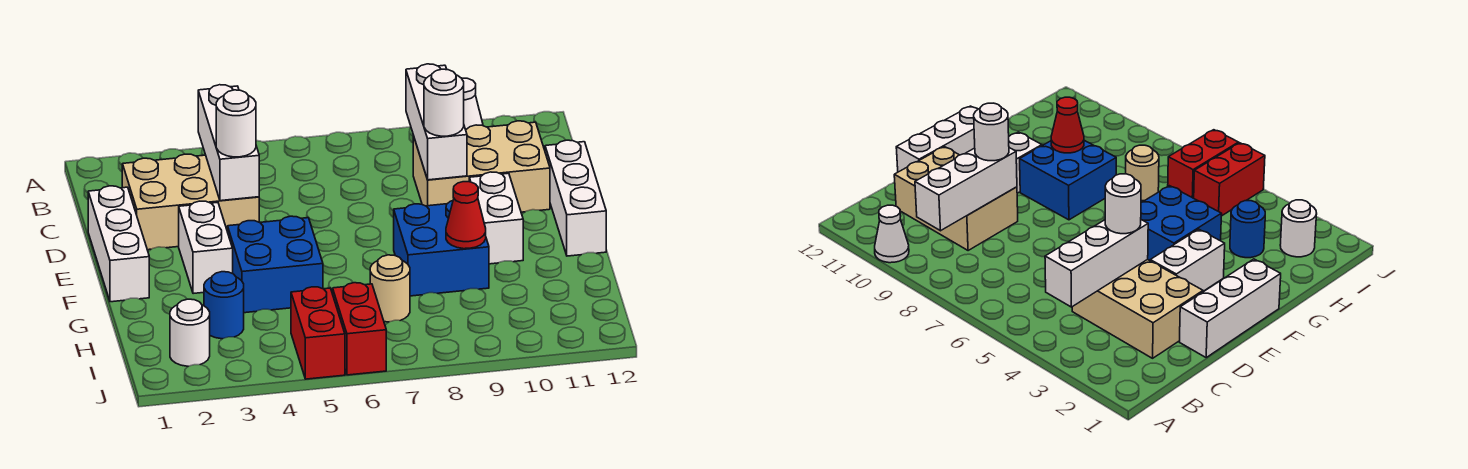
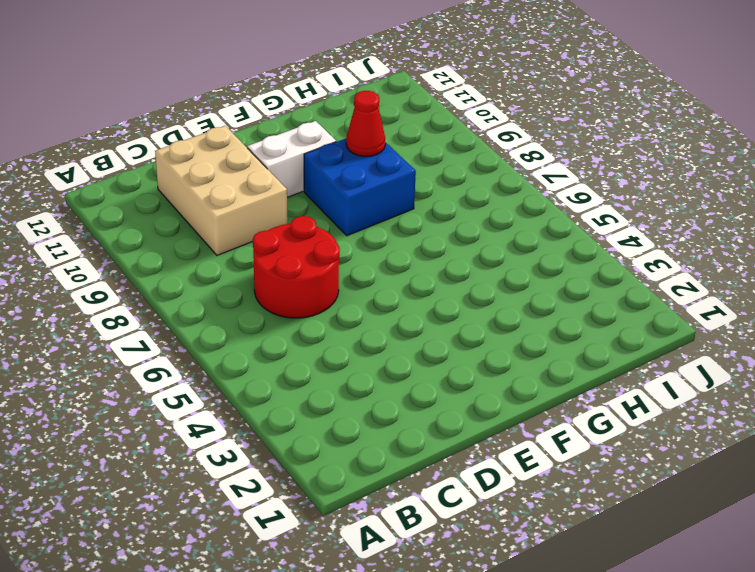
red 2x2 round brick [253,216,340,318] -> none
none -> white 1x1 cone [462,78,483,129]
none -> tan 2x3 brick [122,154,259,250]
none -> white 1x3 brick [88,186,149,302]

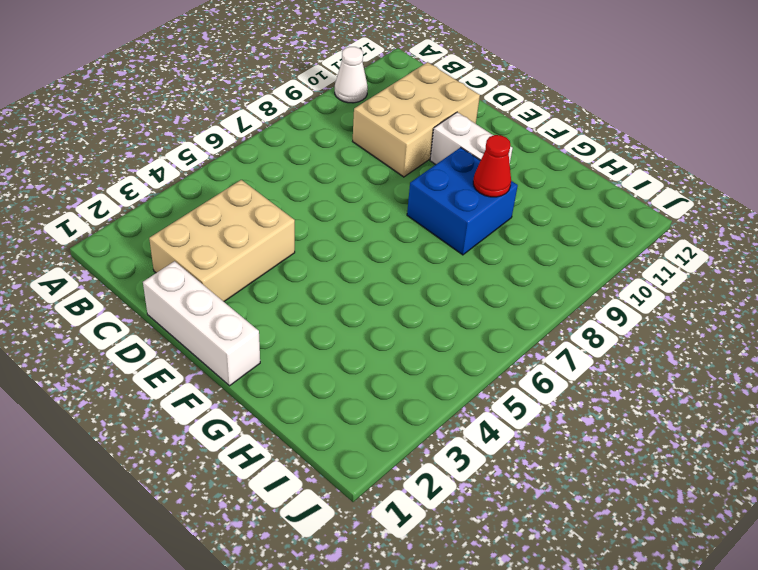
none -> white 1x3 brick [545,140,606,256]
none -> white 1x2 brick [179,201,233,294]
none -> blue 2x2 brick [228,216,323,313]

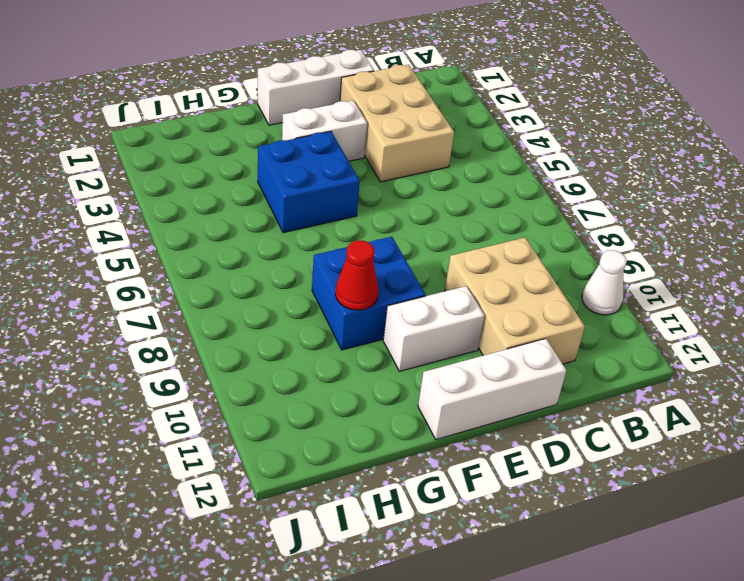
none -> blue 1x1 round brick [204,272,244,339]
none -> tan 1x1 round brick [370,255,410,322]
none -> white 1x1 round brick [170,299,210,366]

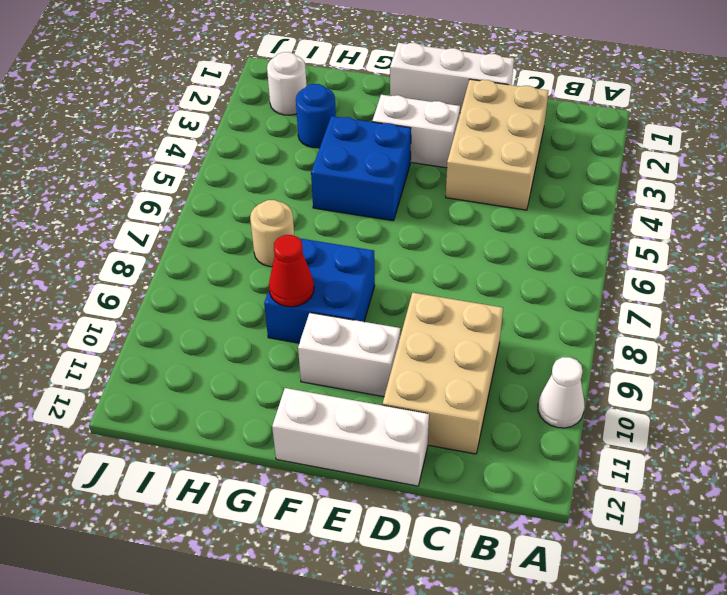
none -> red 1x2 brick [291,287,345,379]
none -> red 1x2 brick [333,283,386,375]
none -> white 1x3 brick [198,85,259,201]

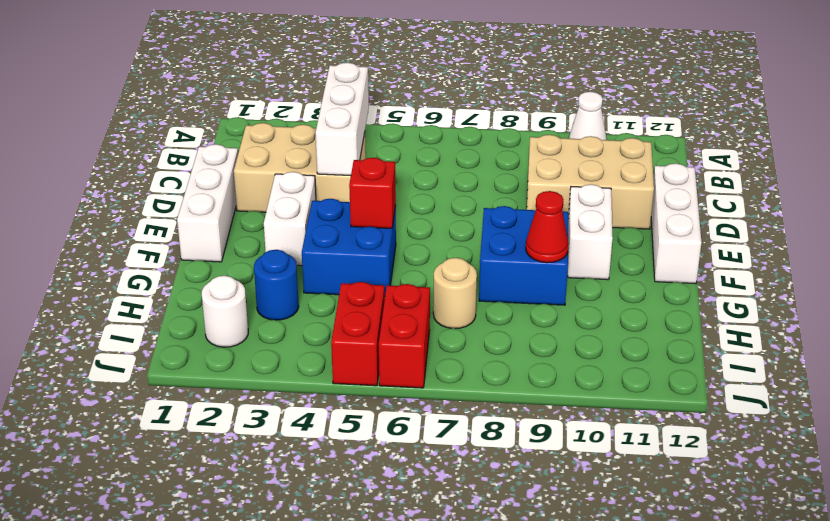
red 1x1 brick [349,158,396,228] -> none
none -> white 1x3 brick [406,64,467,180]
none -> white 1x1 round brick [216,90,256,157]
none -> white 1x1 round brick [424,69,464,136]

